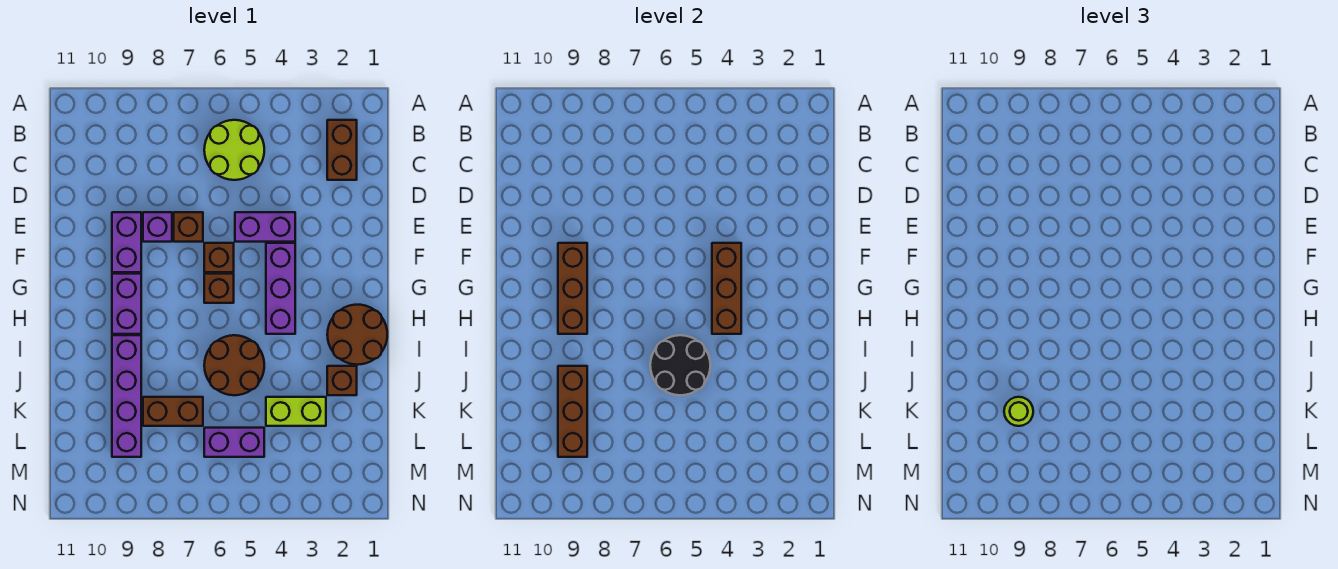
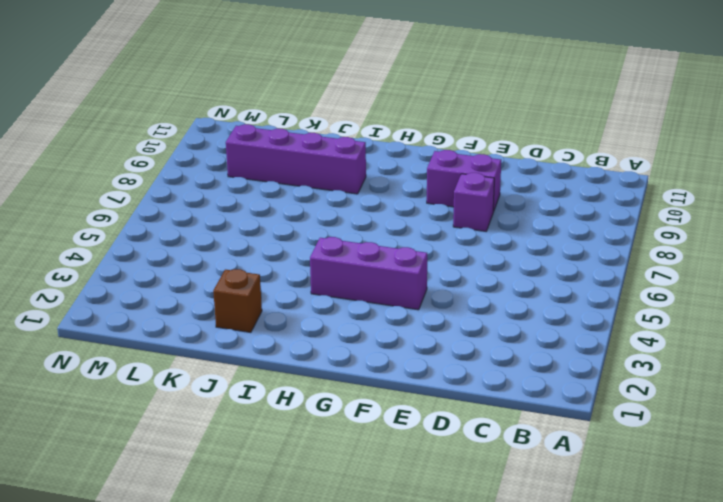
none -> brown 1x2 brick [327,120,357,180]
none -> lime 2x2 round brick [204,120,264,180]
none -> purple 1x2 brick [235,212,295,242]

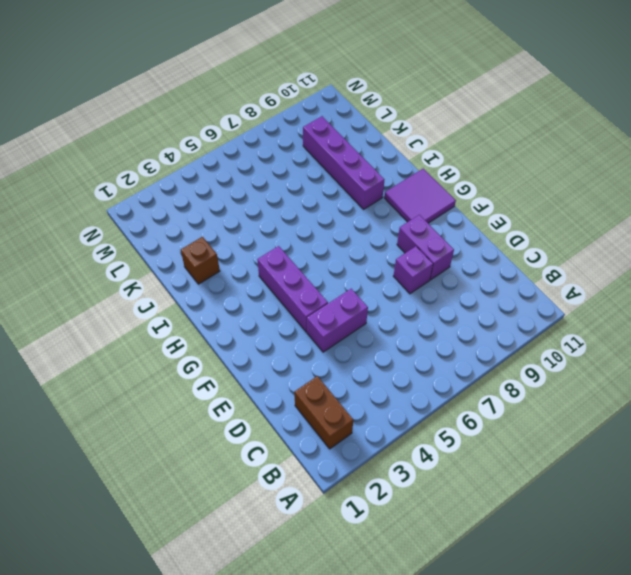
purple 2x2 tile [384,169,456,223] -> none
none -> lime 2x2 round brick [204,120,264,180]
none -> brown 1x1 brick [174,212,203,242]
none -> brown 1x1 brick [204,243,234,272]

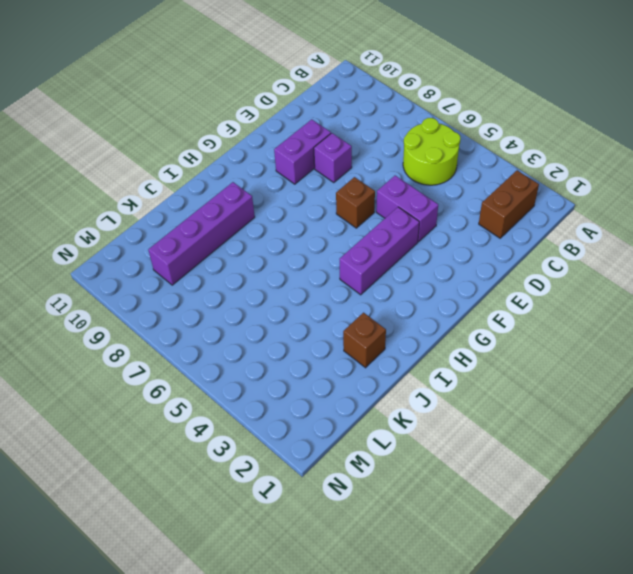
none -> brown 1x1 brick [174,212,203,242]
none -> brown 1x1 brick [204,274,234,303]
none -> purple 1x2 brick [112,274,141,334]

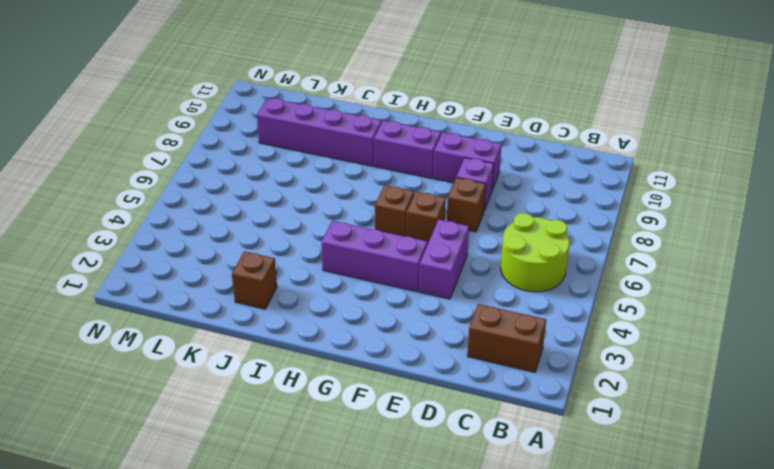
none -> brown 2x2 round brick [327,305,387,365]
none -> brown 2x2 round brick [204,335,264,395]
none -> lime 1x2 brick [266,397,326,426]

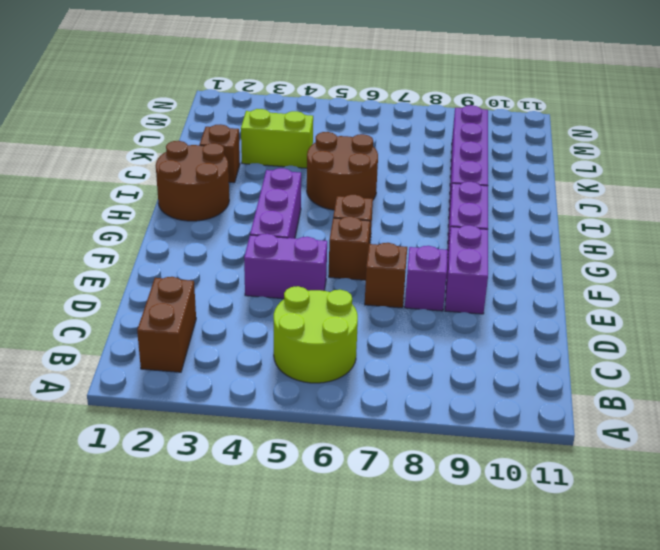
none -> brown 1x2 brick [143,397,203,426]
none -> purple 1x2 brick [204,428,264,457]
none -> brown 1x3 brick [712,243,741,334]

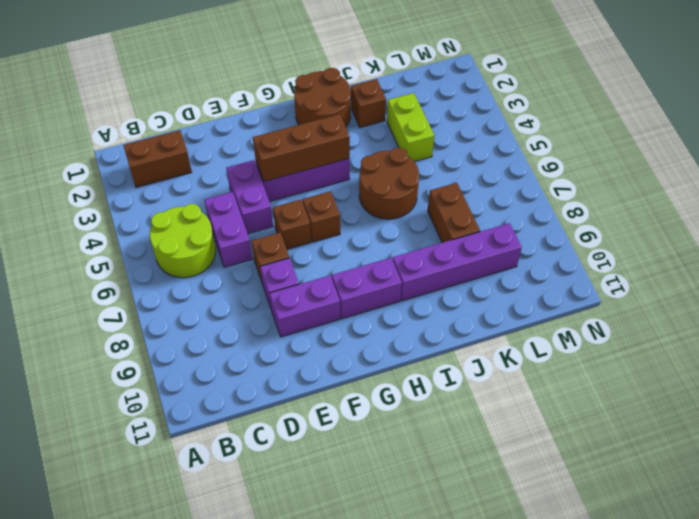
purple 1x2 brick [205,192,252,267] -> purple 1x2 brick moved to [204,428,264,457]
none -> brown 1x3 brick [558,243,587,334]
none -> black 2x2 round brick [650,335,710,395]
none -> brown 1x3 brick [558,366,587,457]

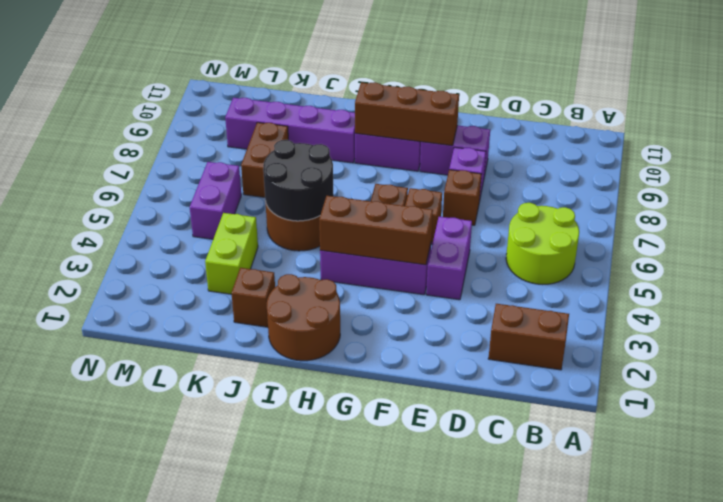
none -> brown 1x3 brick [558,366,587,457]
none -> lime 1x1 round brick [1004,397,1033,426]

